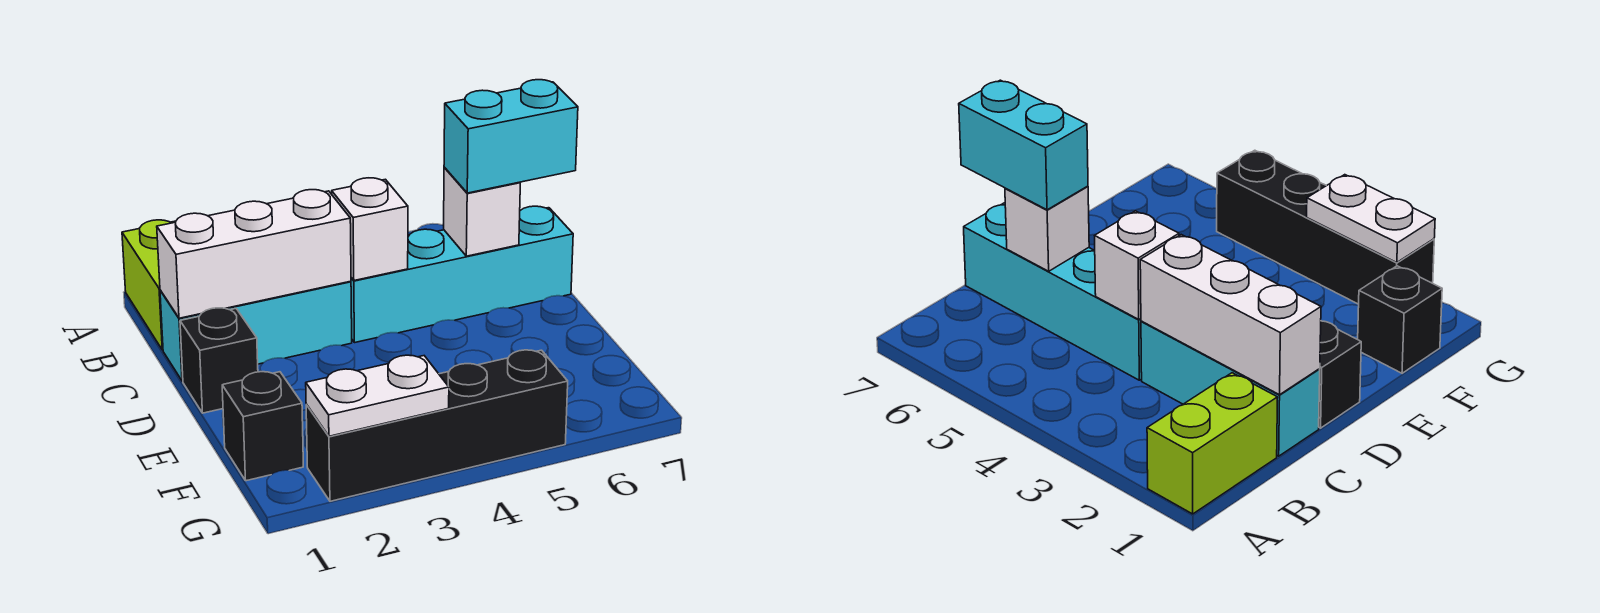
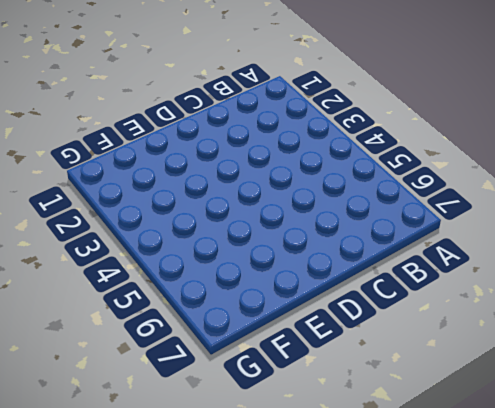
none -> lime 1x2 brick [122,220,176,350]
none -> cyan 1x3 brick [160,281,352,381]

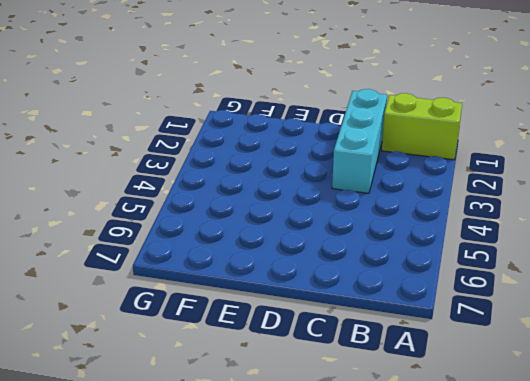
none -> cyan 1x4 brick [351,206,573,343]
none -> black 1x1 brick [180,308,258,413]

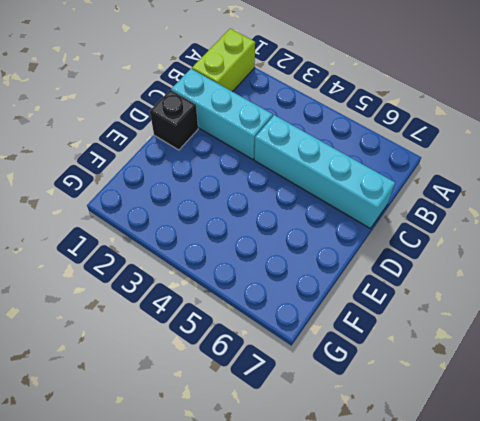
none -> black 1x1 brick [222,372,303,481]
none -> black 1x4 brick [306,350,568,501]

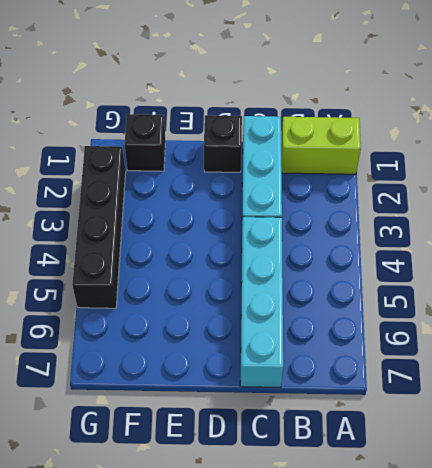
none -> white 1x3 brick [157,190,351,318]
none -> white 1x1 brick [332,178,408,281]

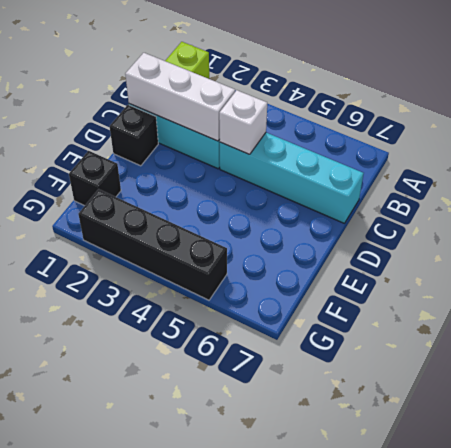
none -> white 1x1 brick [444,168,520,256]
none -> white 1x2 plate [306,355,449,436]

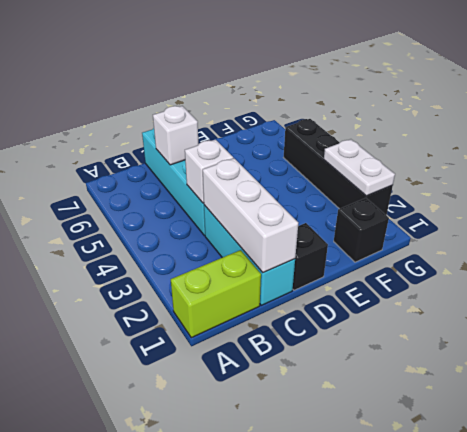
none -> cyan 1x2 brick [444,80,578,193]

